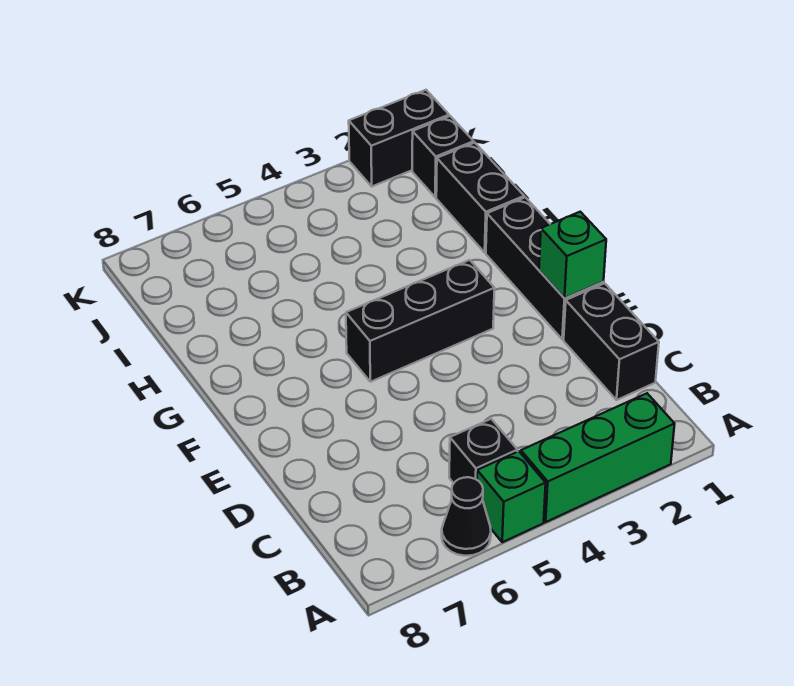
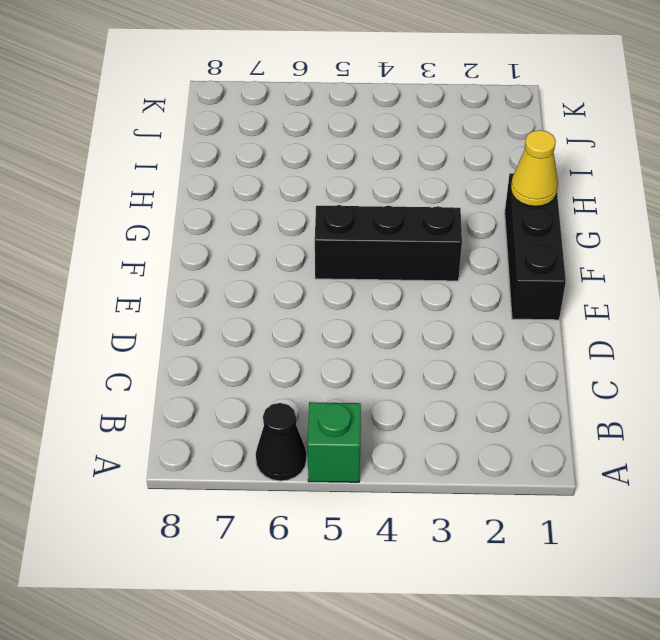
yellow 1x1 cone [511,130,558,206] -> none
none -> green 1x3 brick [521,393,675,522]
none -> black 1x1 brick [449,419,518,483]

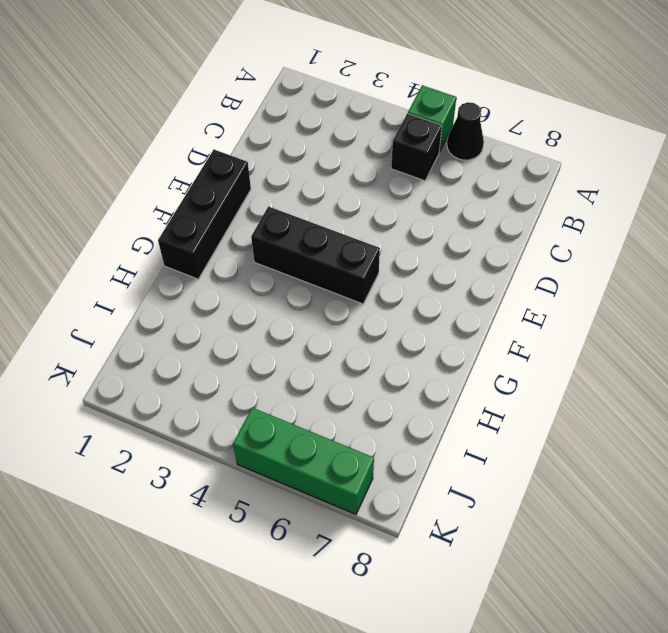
green 1x3 brick [233,408,374,514] -> green 1x3 brick moved to [521,393,675,522]
none -> black 1x2 brick [564,283,659,400]
none -> black 1x2 brick [436,143,524,252]

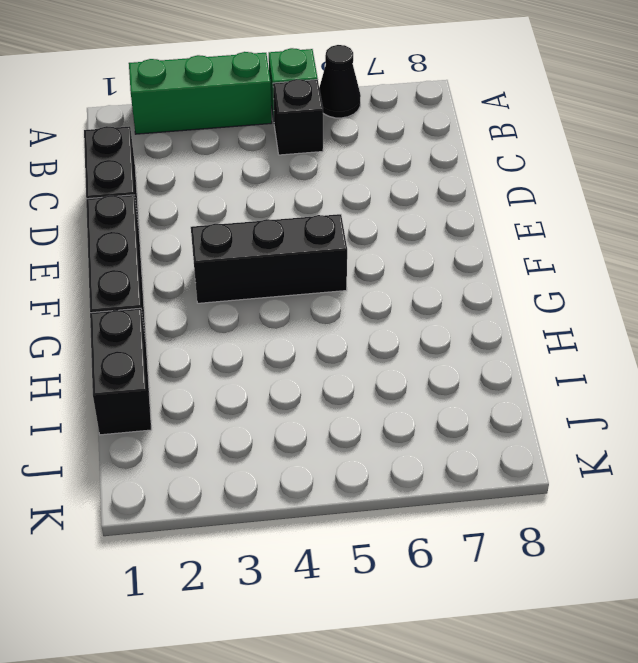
none -> black 1x1 brick [412,116,474,197]
none -> black 1x2 brick [349,90,449,186]

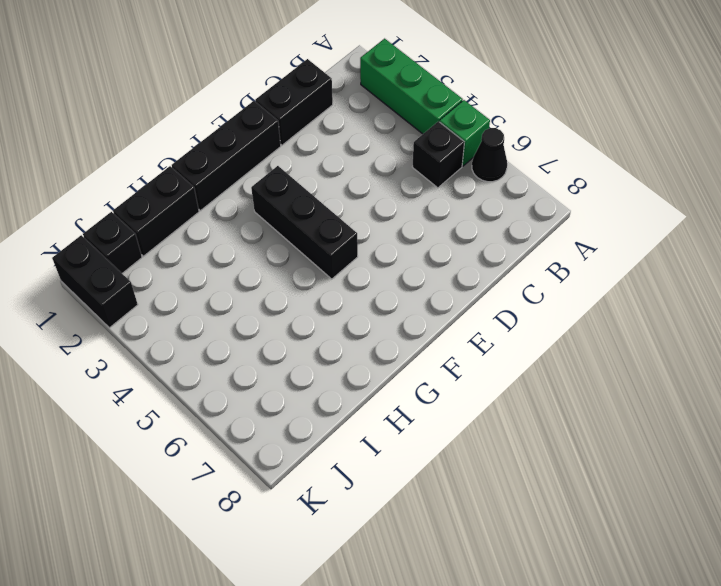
none -> green 1x1 brick [539,212,606,298]

